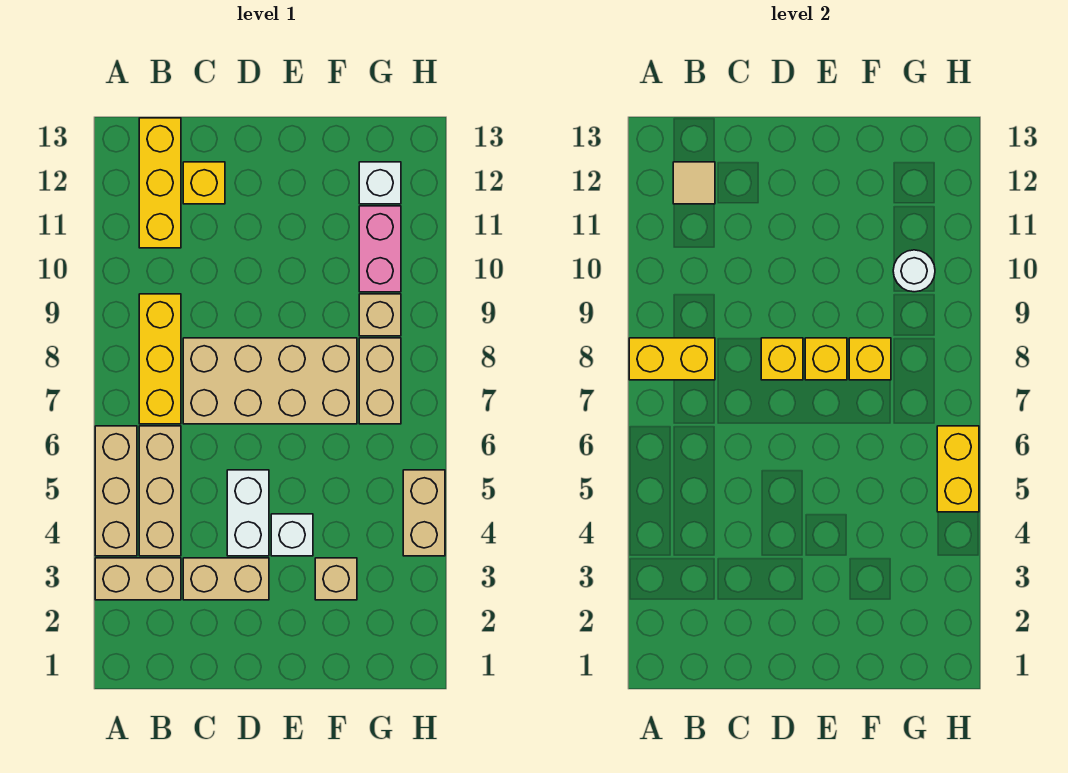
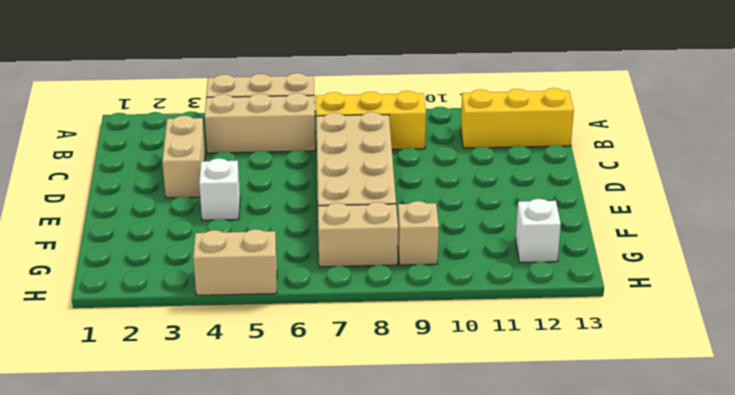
none -> tan 1x2 brick [95,558,181,600]
none -> yellow 1x1 brick [183,162,225,204]
none -> white 1x2 brick [227,470,269,556]

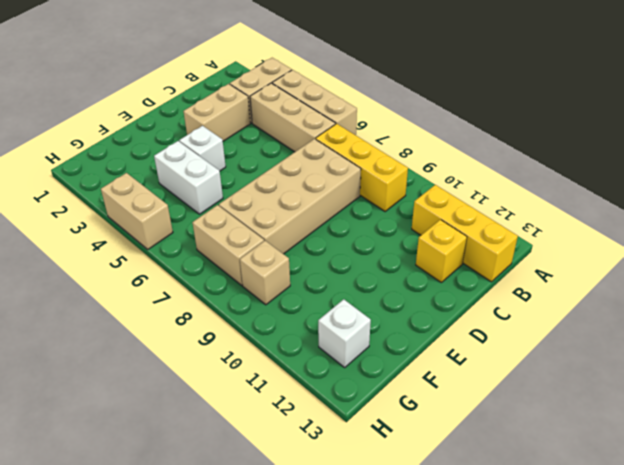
white 1x2 brick [154,141,223,214] -> white 1x2 brick moved to [227,470,269,556]
none -> tan 1x1 brick [315,558,357,600]
none -> pink 1x2 brick [359,206,401,292]
none -> yellow 1x2 brick [629,338,715,380]

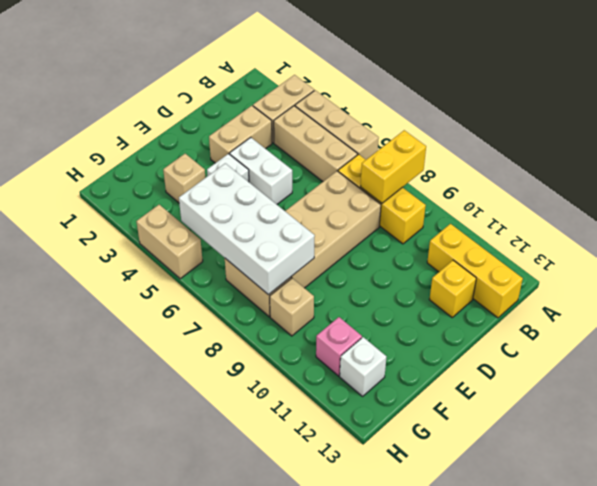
white 2x4 brick [179,163,315,295] -> yellow 1x1 brick [849,338,891,380]
pink 1x1 brick [316,317,362,376] -> pink 1x2 brick [359,206,401,292]
none -> tan 1x1 tile [673,162,715,204]
none -> yellow 1x1 brick [761,338,803,380]
none -> yellow 1x1 brick [805,338,847,380]

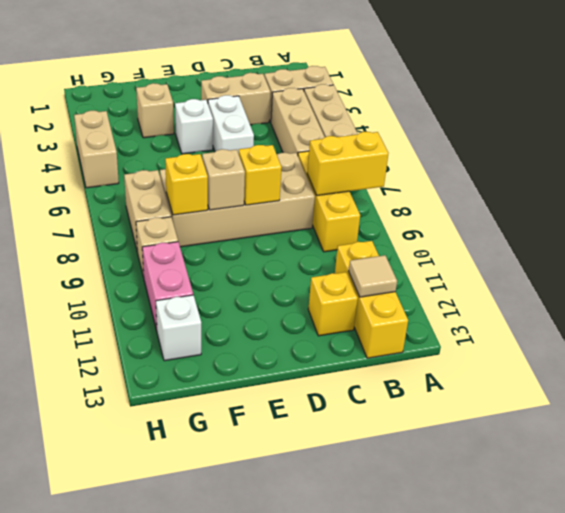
tan 1x1 brick [202,149,245,210] -> yellow 1x1 brick [805,338,847,380]
none -> white 1x1 round brick [893,250,935,292]
none -> yellow 1x2 brick [937,426,979,512]

